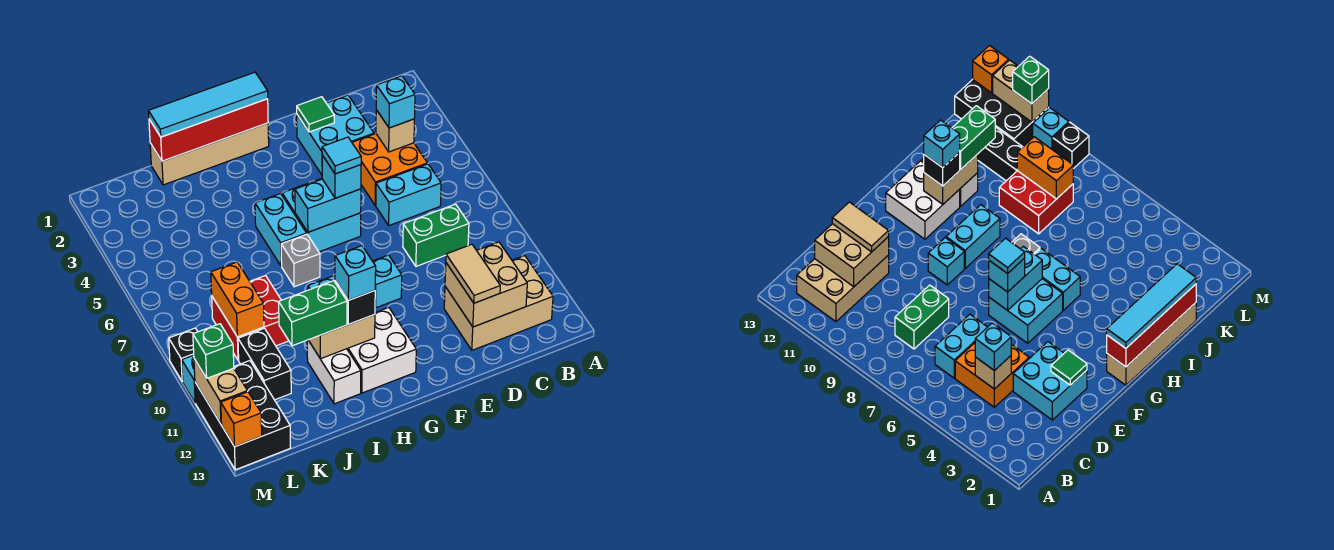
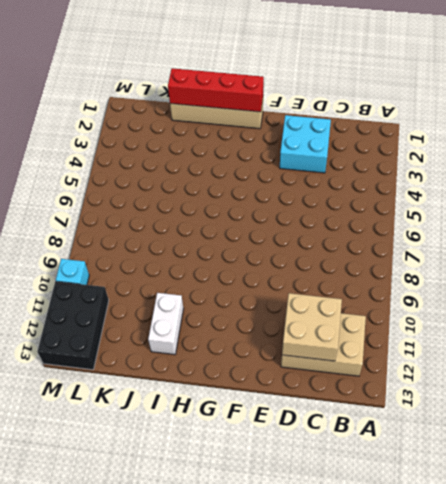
none -> orange 2x2 brick [352,134,427,206]
none -> cyan 1x2 brick [376,164,441,225]
none -> green 1x2 brick [403,204,469,266]
none -> cyan 2x2 brick [282,178,361,252]

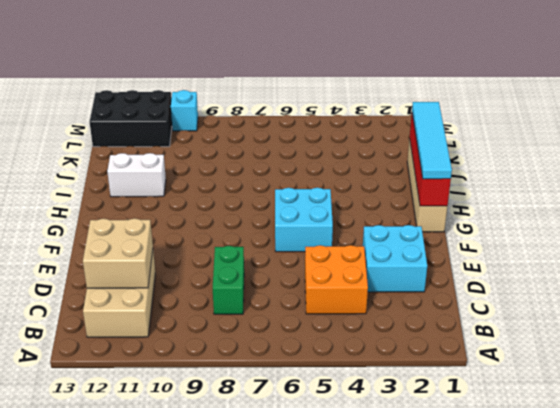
none -> cyan 1x2 brick [376,164,441,225]
none -> cyan 1x1 brick [373,255,402,308]
none -> cyan 1x2 brick [946,205,1000,268]
none -> white 2x2 brick [347,308,416,393]

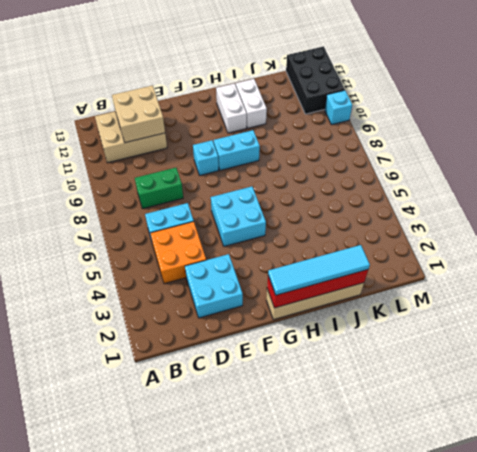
white 1x2 brick [216,83,247,133] -> white 2x2 brick [347,308,416,393]
none -> cyan 1x2 brick [255,193,307,266]
none -> grey 1x1 brick [281,234,320,287]
none -> red 2x2 brick [212,275,289,360]
none -> black 1x2 brick [238,328,291,400]

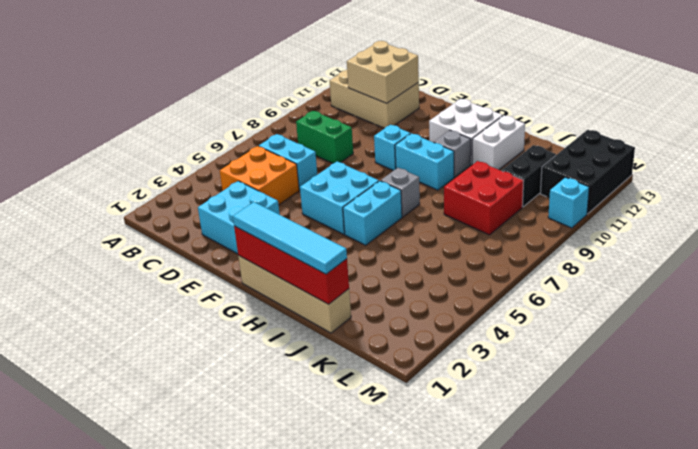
grey 1x1 brick [434,130,471,177] -> none
none -> black 1x1 brick [169,328,198,381]
none -> tan 1x1 brick [376,110,414,152]
none -> green 1x1 tile [297,97,334,132]
none -> cyan 1x2 brick [295,179,361,232]

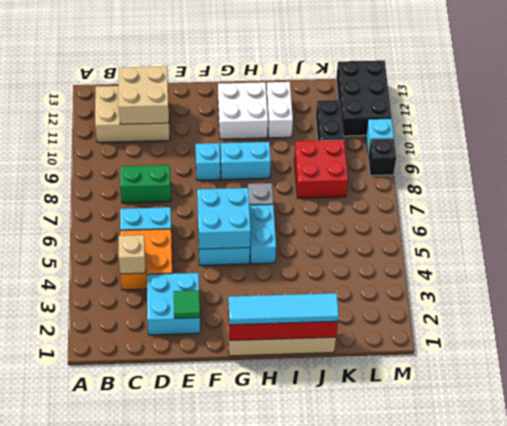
cyan 2x2 brick [197,188,251,249] -> cyan 1x2 brick [295,179,361,232]
none -> tan 1x2 brick [309,315,375,359]
none -> orange 1x2 brick [211,262,264,337]
none -> tan 1x2 brick [194,359,247,424]
none -> orange 1x1 brick [221,392,262,447]

